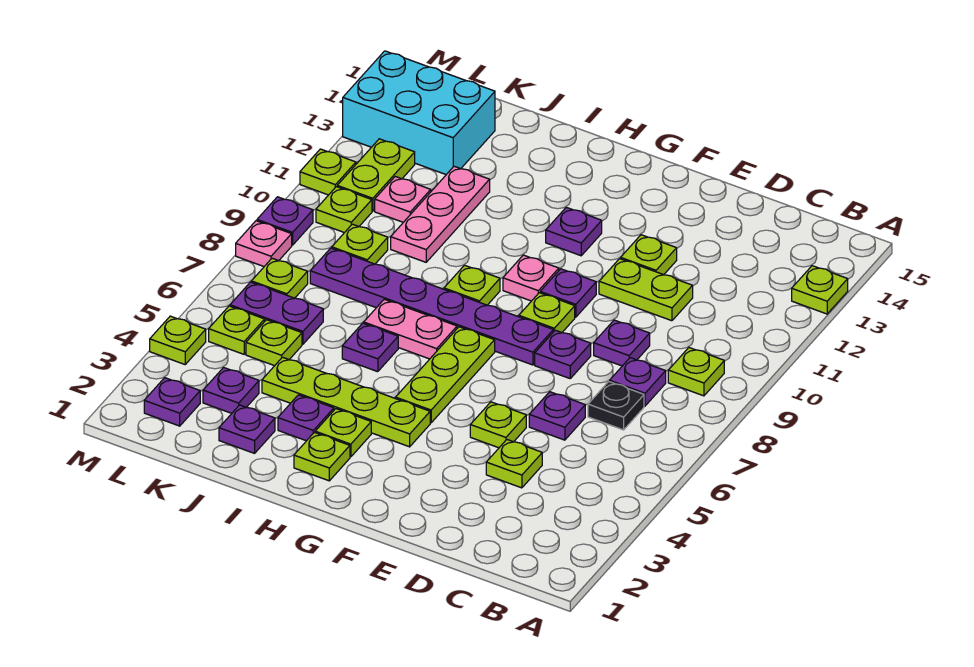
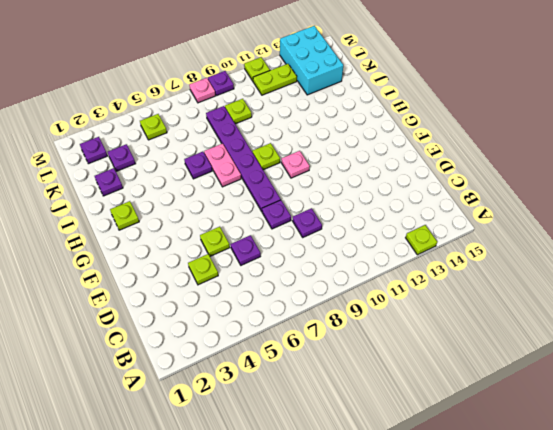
none -> lime 1x1 plate [668,348,724,396]
none -> black 1x1 plate [588,382,644,430]
none -> purple 1x1 plate [610,358,666,406]
none -> lime 1x2 plate [599,259,693,321]

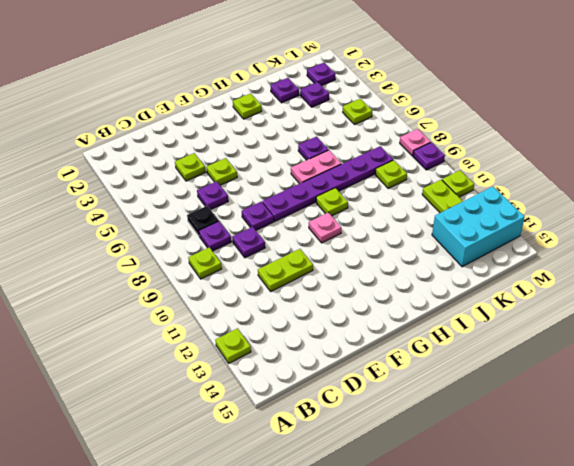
none -> lime 1x1 plate [621,235,677,275]
none -> lime 1x1 plate [519,293,575,332]
none -> purple 1x1 plate [540,269,596,317]
none -> lime 1x4 plate [262,357,430,447]

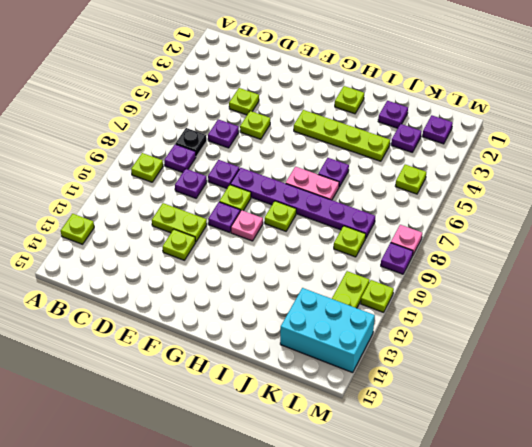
none -> lime 1x3 plate [396,327,495,423]
none -> purple 1x1 plate [546,207,602,256]
none -> lime 1x1 plate [315,409,371,457]
none -> purple 1x1 plate [278,395,334,441]

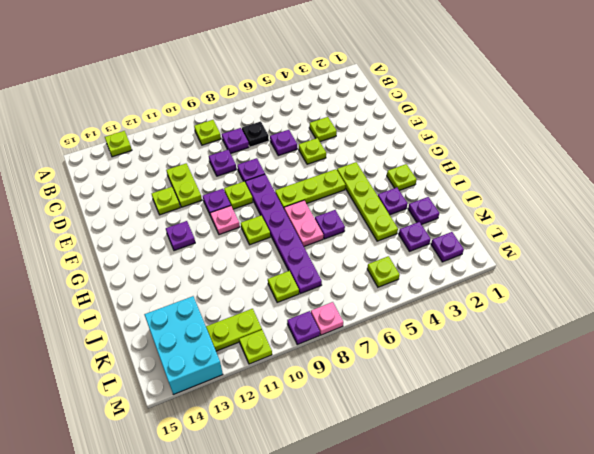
none -> lime 1x1 plate [315,409,371,457]
none -> pink 1x3 plate [391,166,490,262]
none -> lime 1x1 plate [246,320,302,366]
none -> purple 1x2 plate [230,282,323,344]

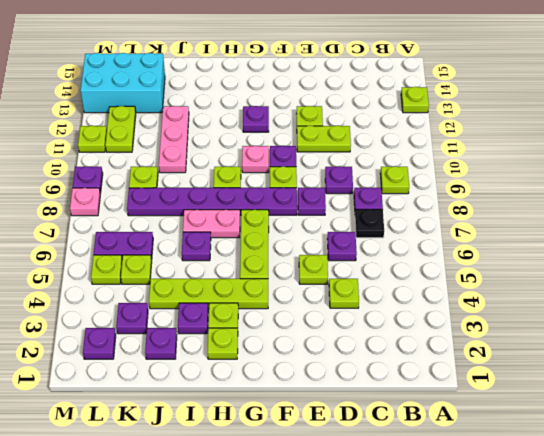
none -> pink 1x1 plate [375,177,431,222]
none -> lime 1x1 plate [251,258,308,298]
none -> lime 1x1 plate [316,187,372,233]
none -> lime 1x1 plate [150,316,206,364]

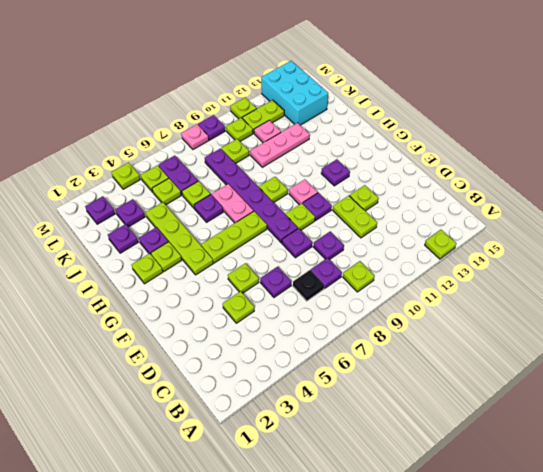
lime 1x1 plate [182,181,210,209] -> lime 1x1 plate moved to [251,258,308,298]

